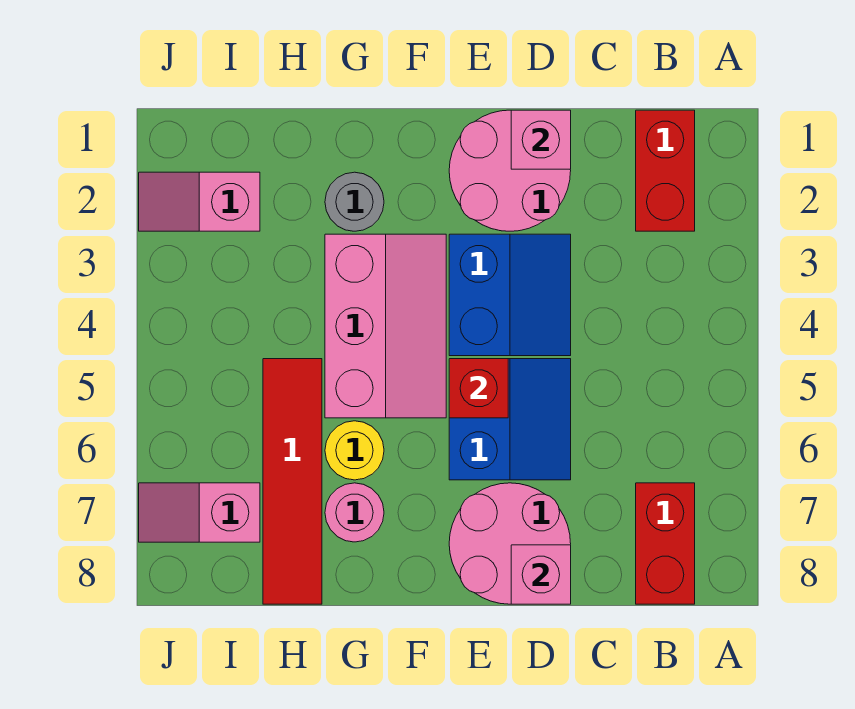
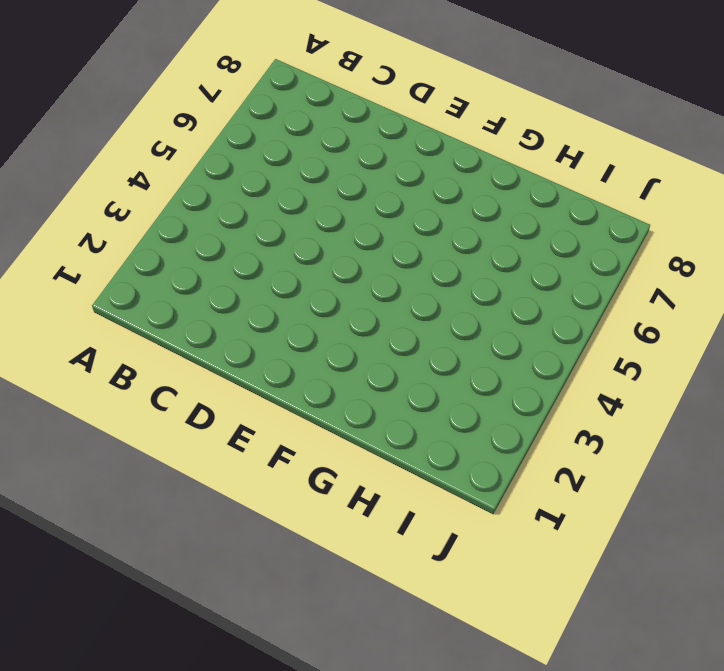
none -> red 1x2 brick [636,110,695,231]
none -> red 1x2 brick [636,483,695,604]
none -> pink 2x2 round brick [449,110,571,231]

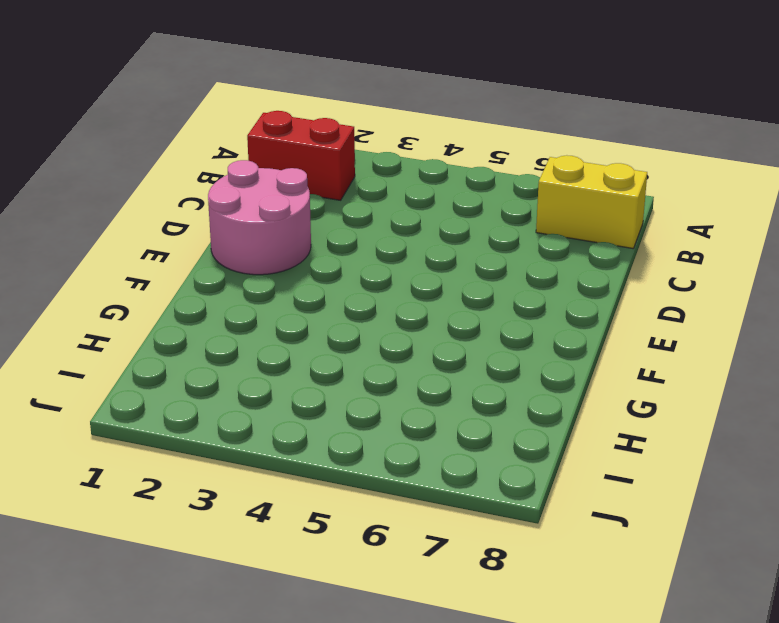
yellow 1x2 brick [536,155,647,248] -> red 1x2 brick [636,483,695,604]
none -> blue 2x2 slope [449,234,571,356]
none -> blue 2x2 slope [449,359,571,480]
none -> pink 2x2 round brick [449,483,571,604]

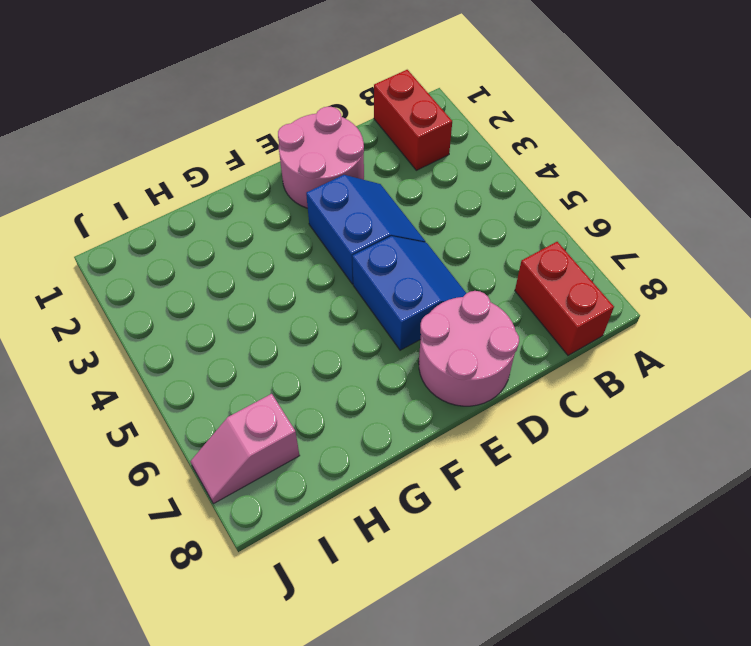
none -> pink 2x3 slope [325,234,446,418]
none -> grey 1x1 round brick [325,172,384,231]
none -> yellow 1x1 round brick [325,421,384,480]

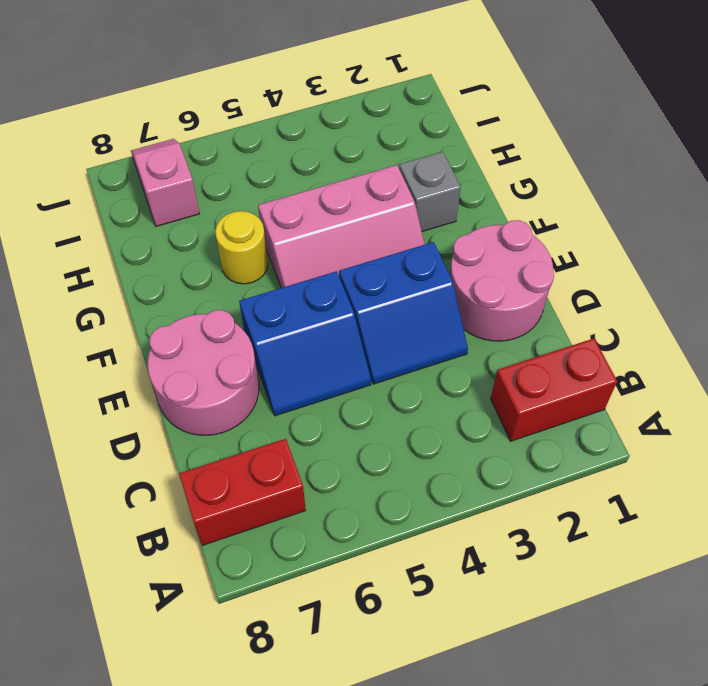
grey 1x1 brick [399,152,461,232] -> grey 1x1 round brick [325,172,384,231]
none -> pink 1x1 round brick [325,483,384,542]
none -> red 1x4 tile [263,359,322,604]
none -> pink 1x2 slope [139,172,260,231]

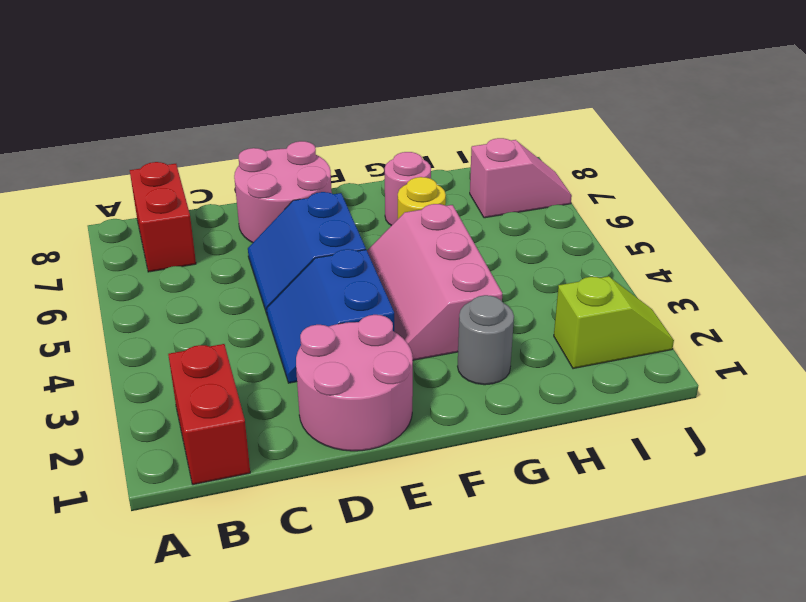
lime 1x2 slope [554,276,674,369] -> pink 1x2 slope [139,172,260,231]
none -> red 1x4 tile [263,359,322,604]
none -> pink 1x1 brick [511,110,571,169]
none -> pink 1x1 brick [511,545,571,604]

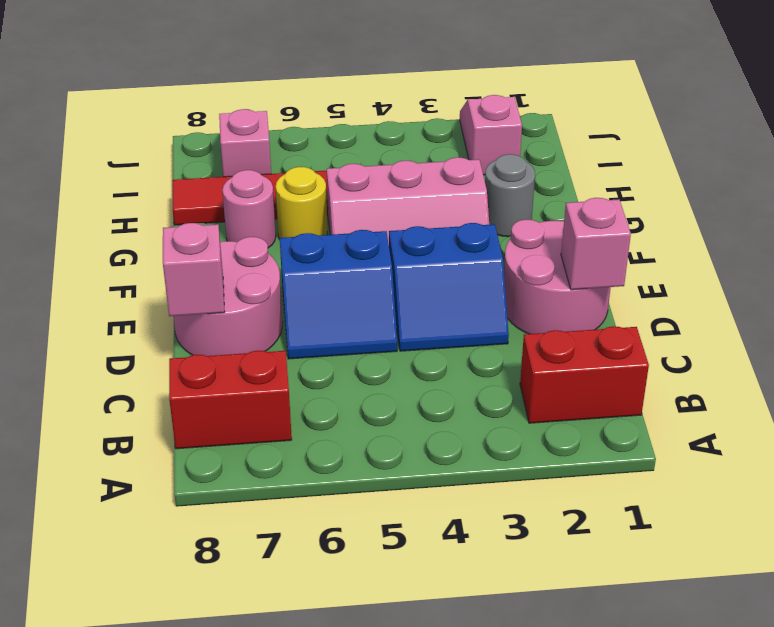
none -> red 1x1 brick [449,359,508,418]

